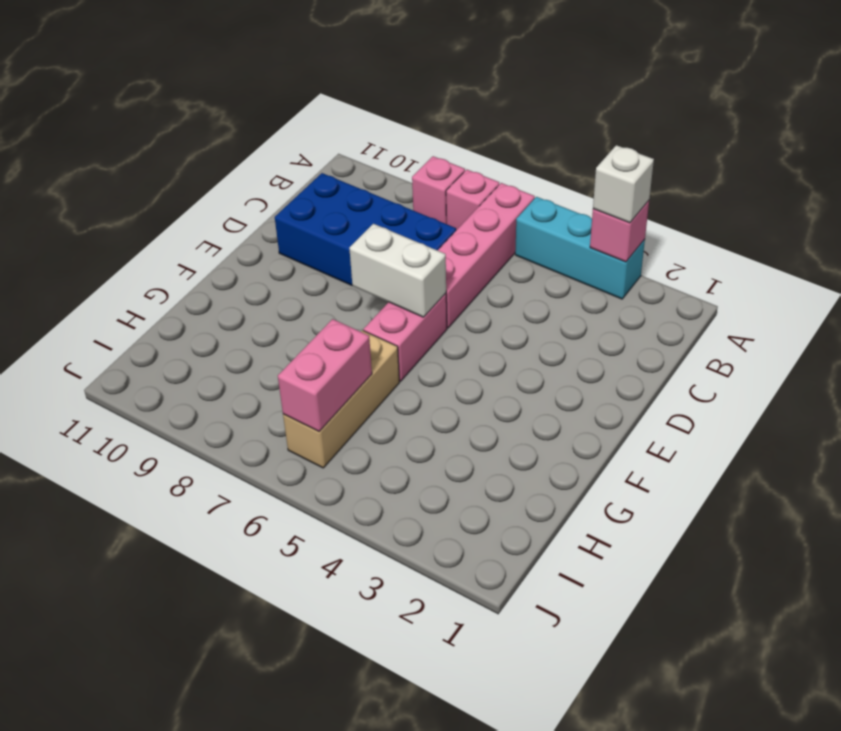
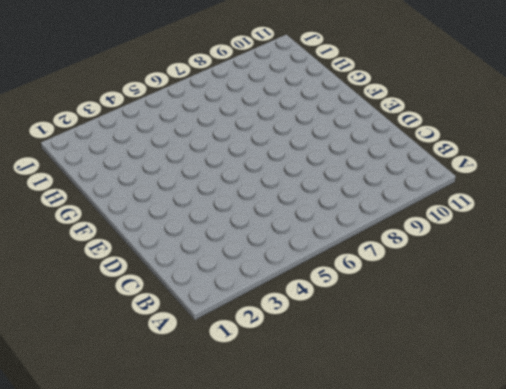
none -> cyan 1x3 brick [515,197,645,299]
none -> pink 1x4 brick [438,183,535,328]

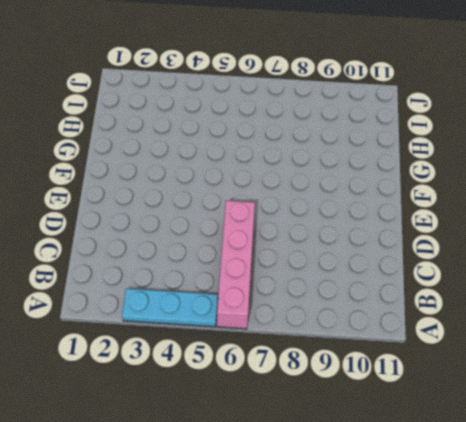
cyan 1x3 plate [122,289,218,327] -> cyan 1x3 brick [515,197,645,299]
none -> pink 1x1 brick [446,170,499,230]
none -> pink 1x1 brick [412,156,465,224]

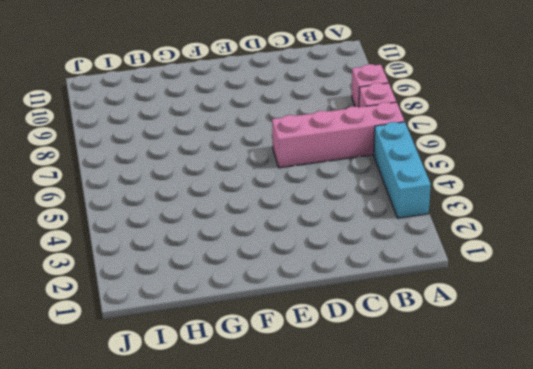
none -> blue 2x4 brick [275,173,456,285]
none -> pink 1x2 brick [363,293,447,381]

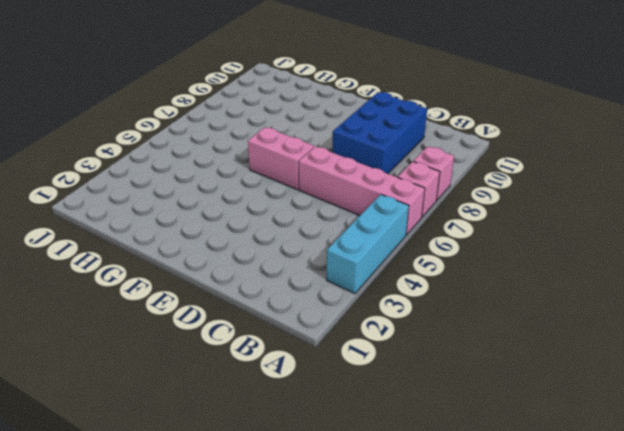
blue 2x3 brick [333,92,427,174] -> blue 2x4 brick [275,173,456,285]
none -> tan 1x3 brick [283,330,399,468]
none -> pink 1x1 brick [590,201,649,262]

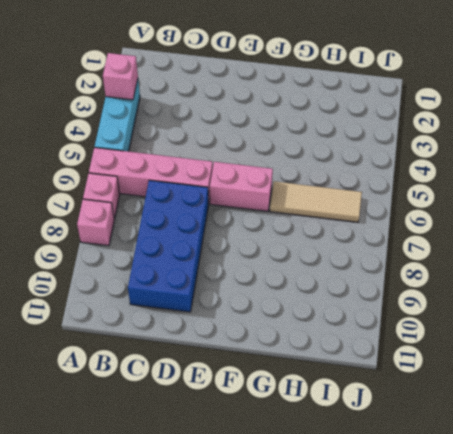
tan 1x3 tile [270,181,362,222] -> tan 1x3 brick [283,330,399,468]
none -> white 1x2 brick [349,224,446,317]
none -> pink 1x2 brick [278,319,372,432]

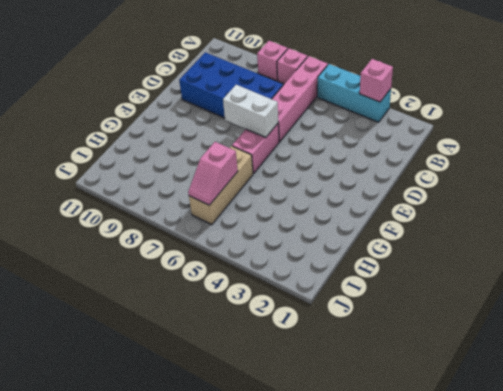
pink 1x2 slope [188,142,238,205] -> pink 1x2 brick [278,319,372,432]
none -> white 1x1 brick [593,145,654,223]

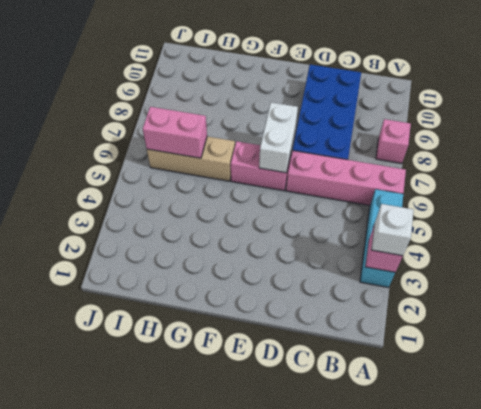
none -> pink 1x1 brick [446,170,499,230]

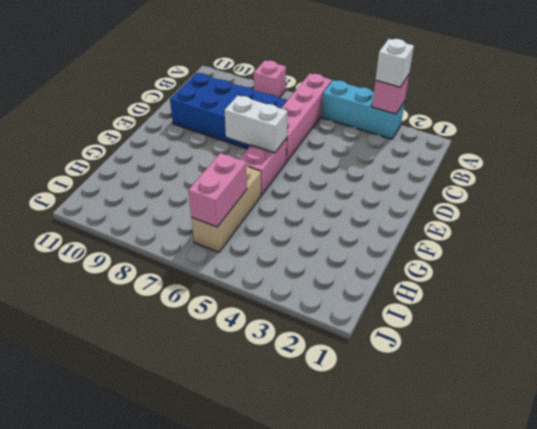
none -> pink 1x1 brick [446,170,499,230]

